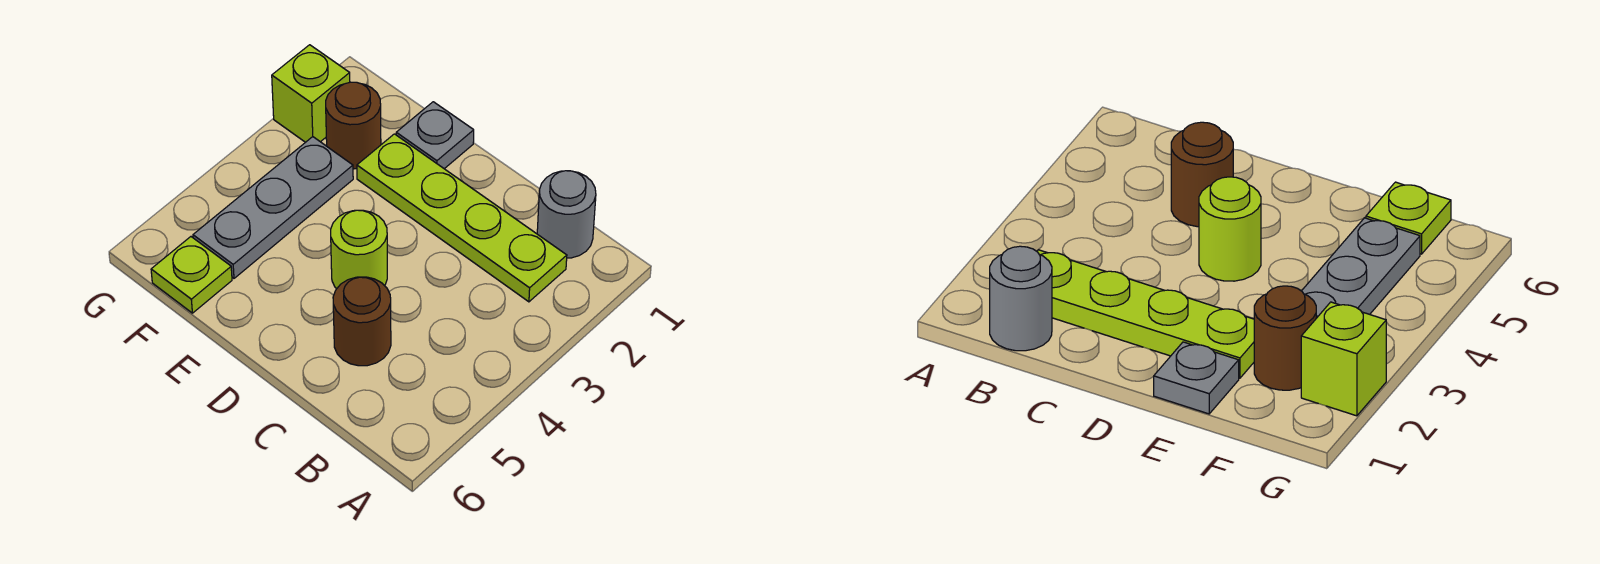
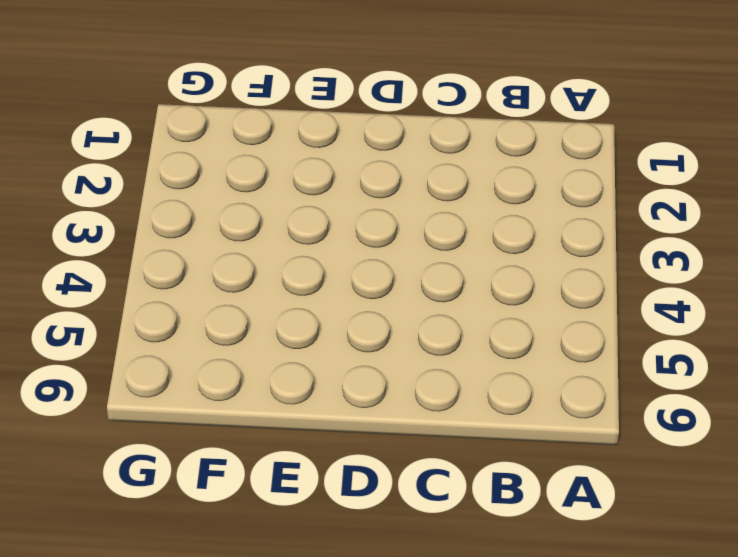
none -> grey 1x1 round brick [537,171,596,258]
none -> lime 1x4 plate [357,134,567,302]

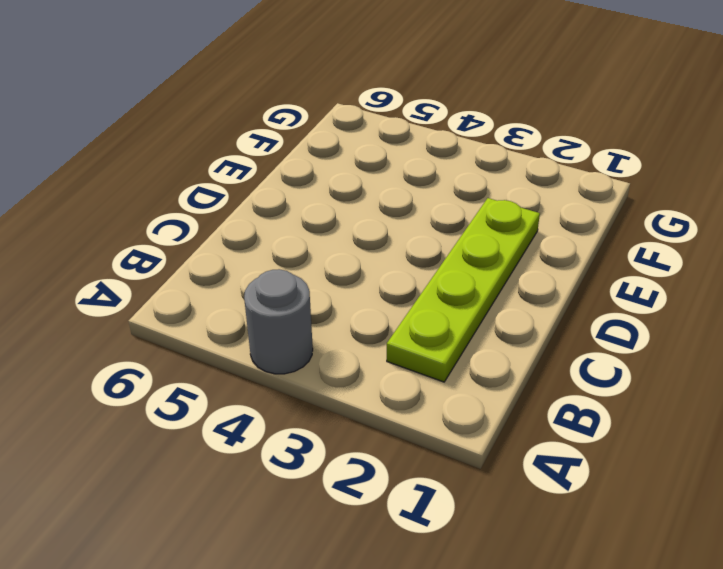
grey 1x1 round brick [244,269,313,374] -> grey 1x1 round brick moved to [537,171,596,258]
none -> brown 1x1 round brick [333,277,391,366]
none -> lime 1x1 round brick [331,210,387,289]

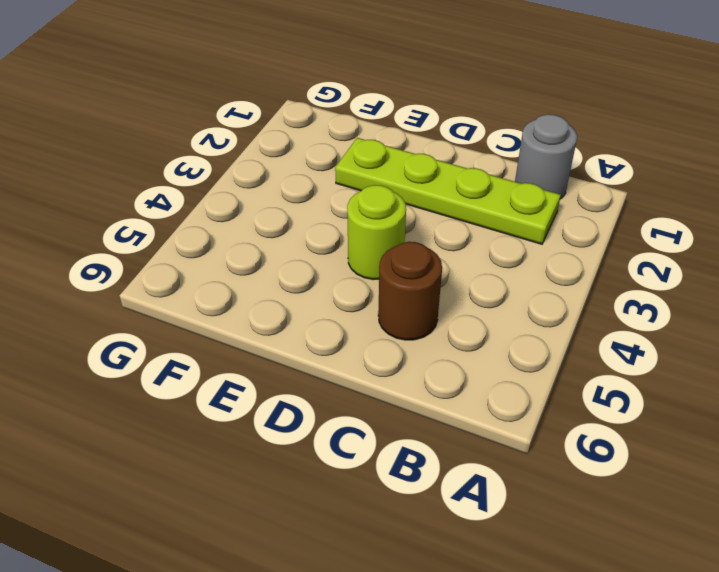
none -> grey 1x1 plate [396,102,474,169]
none -> brown 1x1 round brick [326,82,381,169]

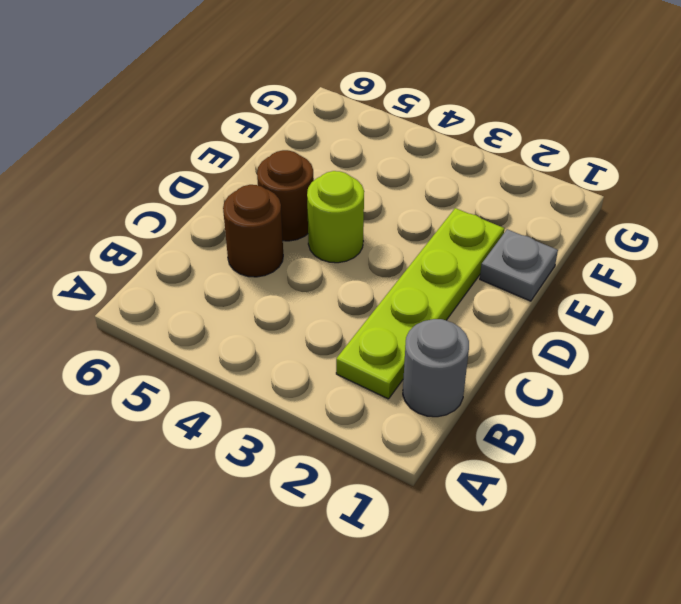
brown 1x1 round brick [257,150,314,241] -> brown 1x1 round brick moved to [326,82,381,169]
none -> grey 1x3 plate [193,137,353,278]
none -> lime 1x1 plate [151,237,232,313]

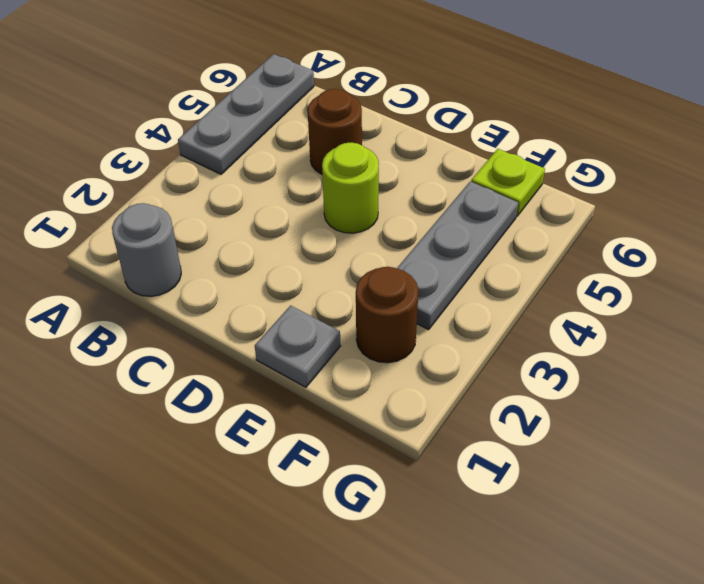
grey 1x3 plate [178,54,314,174] -> none
none -> lime 1x4 plate [357,134,567,302]
none -> lime 1x1 brick [272,45,350,142]

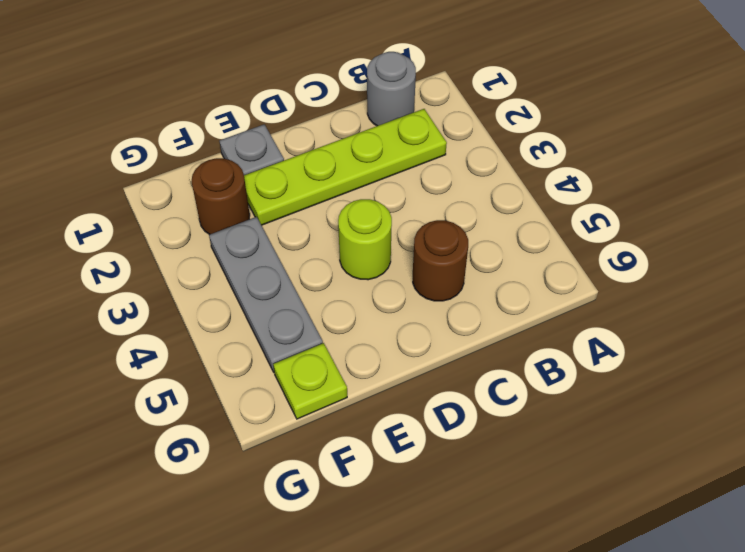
none -> lime 1x1 brick [272,45,350,142]

